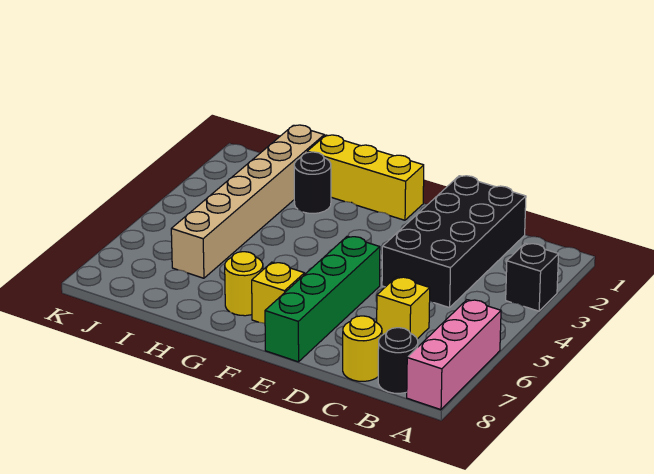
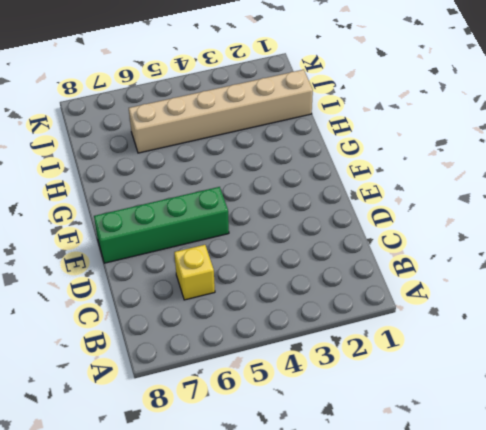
none -> black 1x1 brick [506,243,559,311]
none -> pink 1x3 brick [407,300,501,410]
none -> black 1x1 round brick [378,328,418,393]

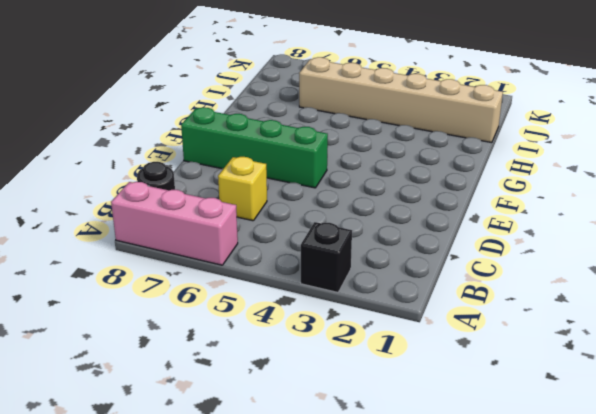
none -> black 2x4 brick [382,176,526,308]
none -> yellow 1x1 round brick [343,316,382,381]
none -> yellow 1x3 brick [307,135,424,220]

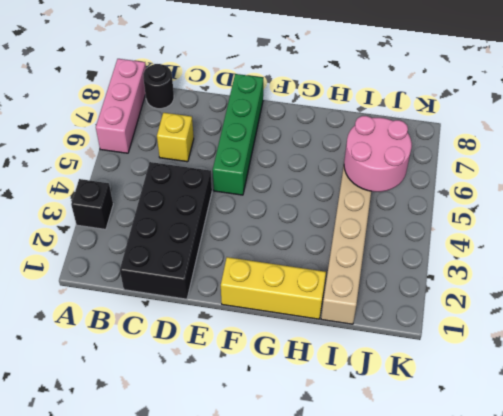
pink 2x2 round brick [344,116,412,192] -> none
none -> yellow 1x1 round brick [343,316,382,381]
none -> yellow 1x1 brick [252,262,305,324]
none -> yellow 1x1 round brick [225,252,263,316]

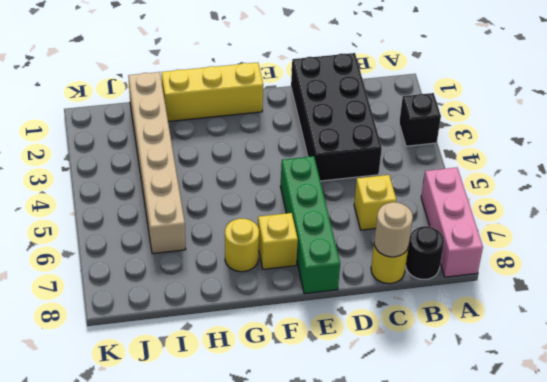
tan 1x1 round brick [374,202,413,257] -> none
none -> black 1x1 round brick [294,152,331,213]

